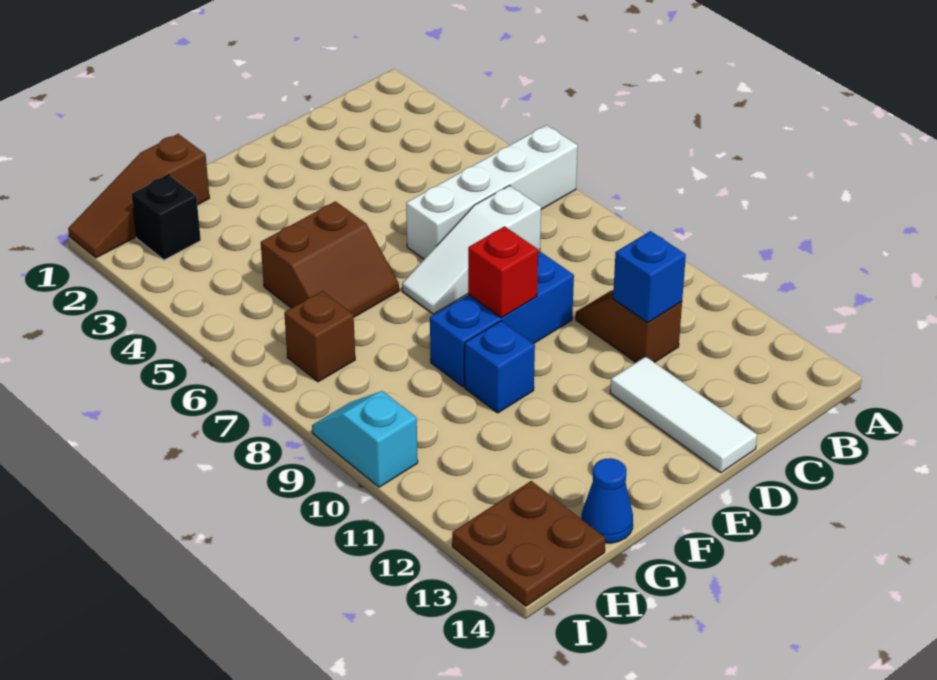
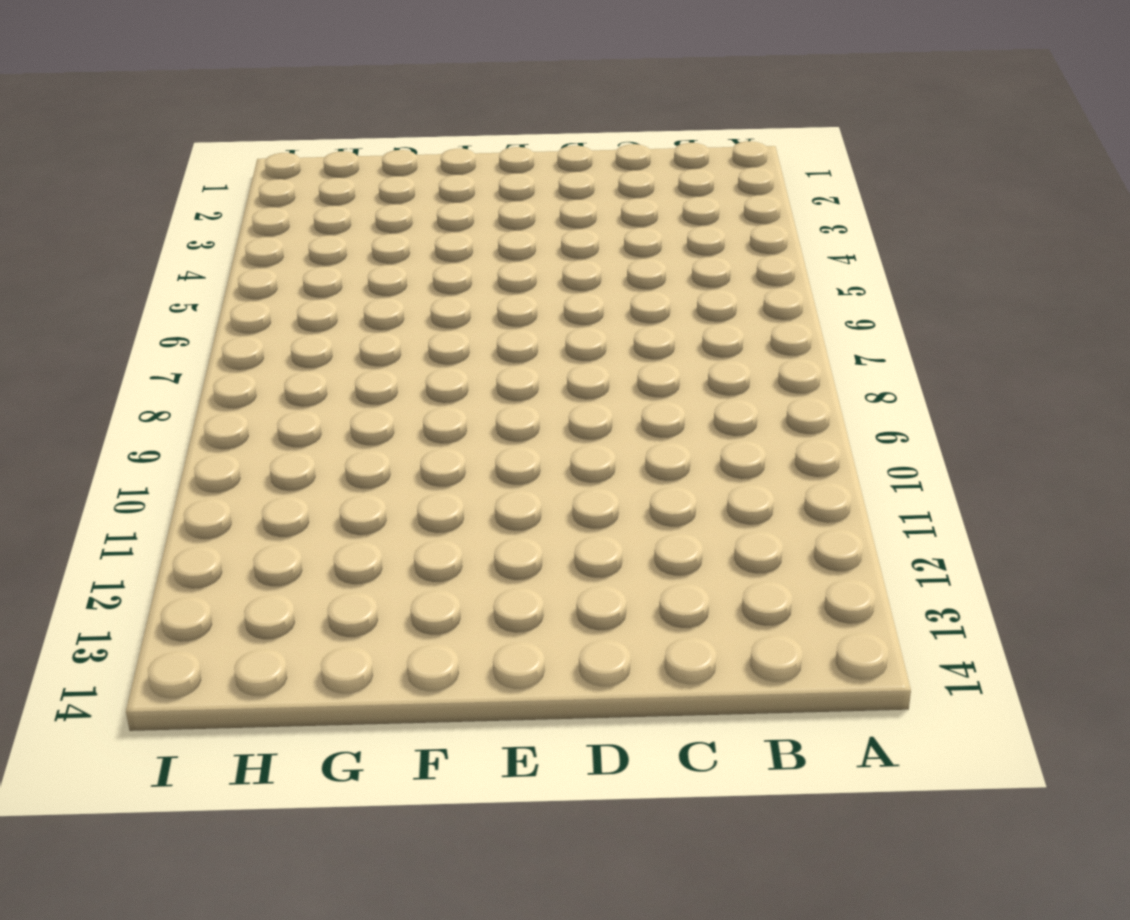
none -> white 1x4 brick [406,125,578,259]
none -> white 1x3 slope [402,186,541,314]
none -> brown 1x2 slope [576,290,682,363]

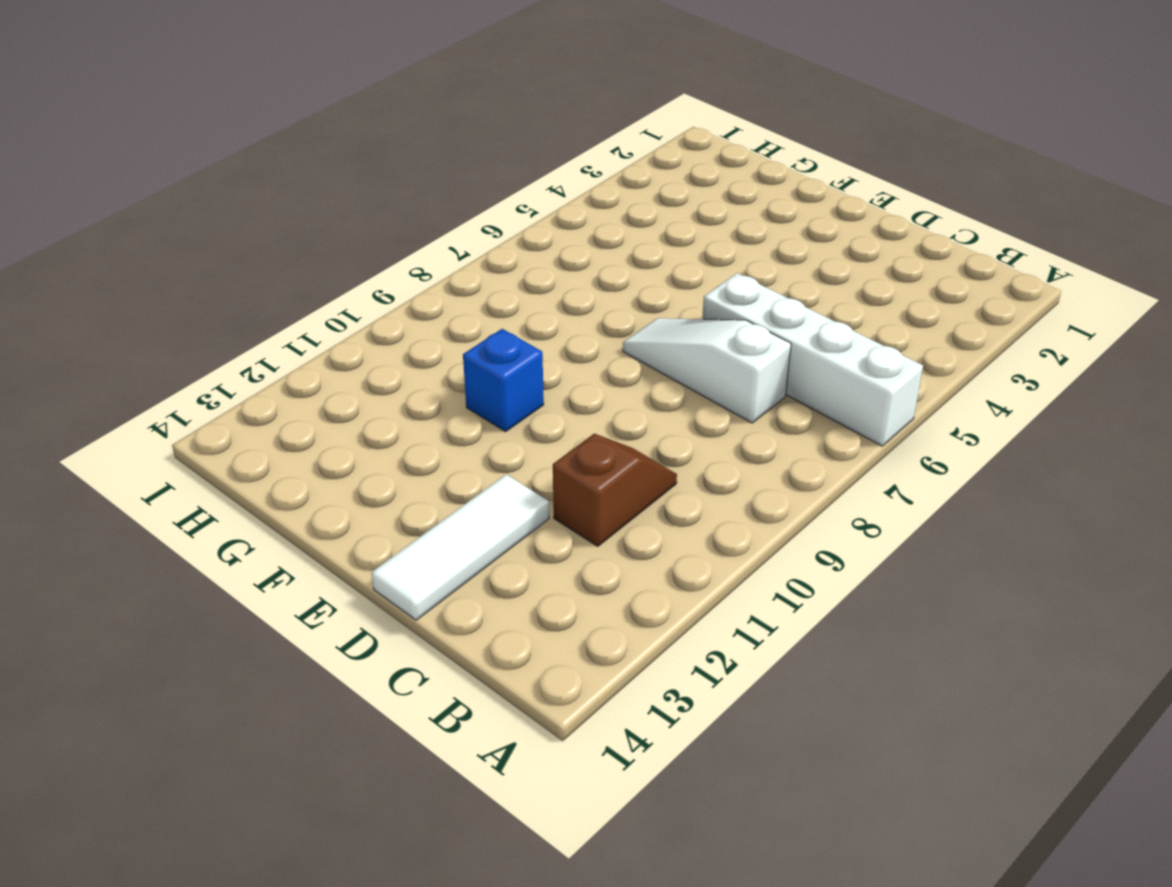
none -> blue 1x3 brick [430,252,574,387]
none -> brown 2x2 slope [261,201,399,317]
none -> brown 1x3 slope [68,134,210,258]

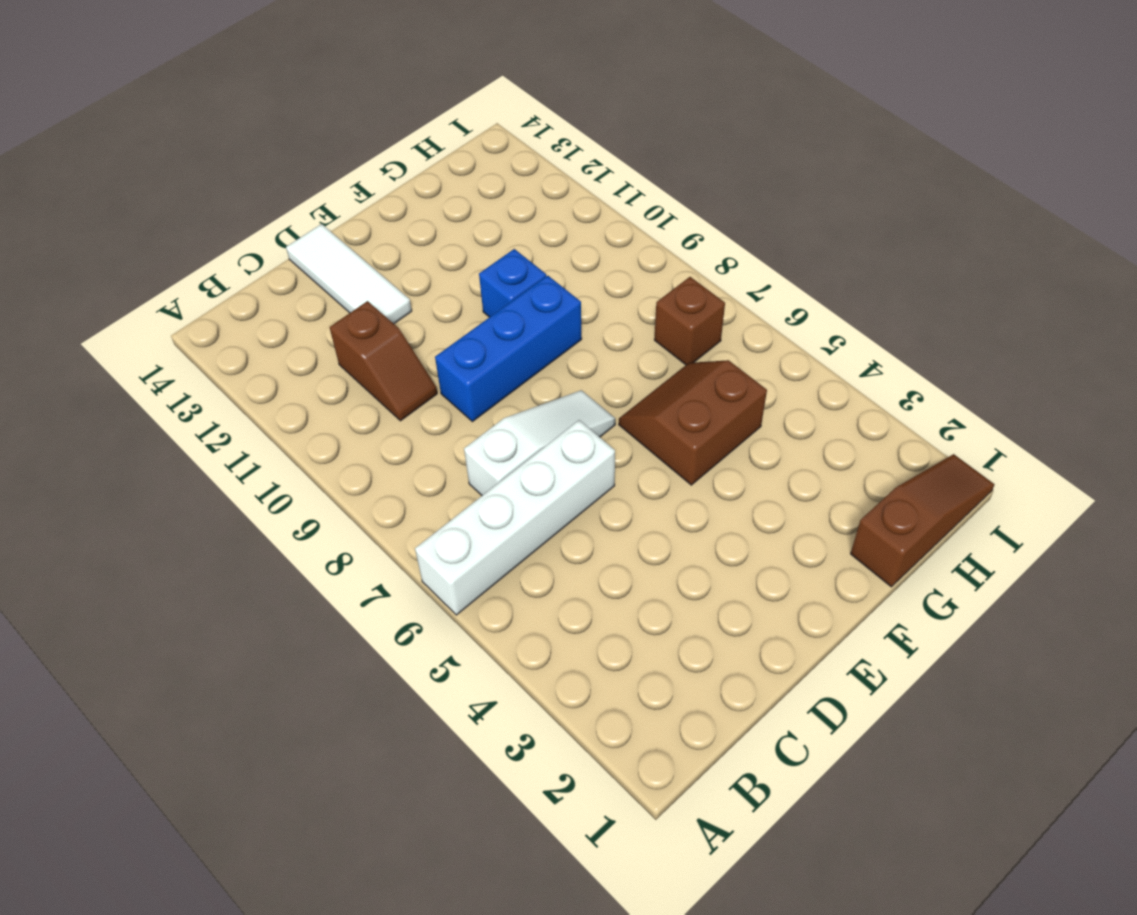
none -> blue 1x1 cone [581,458,633,543]
none -> black 1x1 brick [131,175,201,260]
none -> brown 2x2 plate [452,481,605,606]

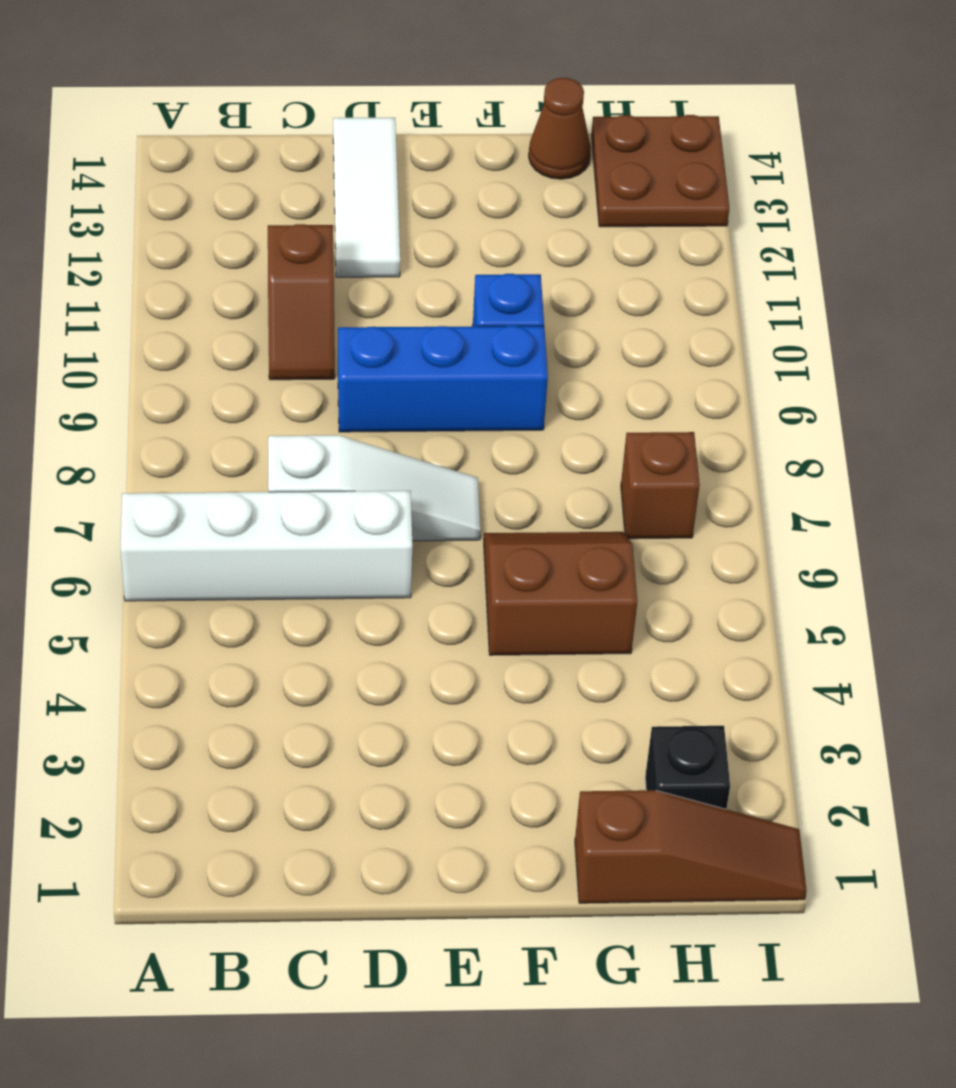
brown 1x1 cone [529,78,591,179] -> blue 1x1 cone [581,458,633,543]
none -> cyan 1x2 slope [312,391,418,487]
none -> blue 1x1 brick [613,231,686,322]
none -> red 1x1 brick [468,226,538,318]

